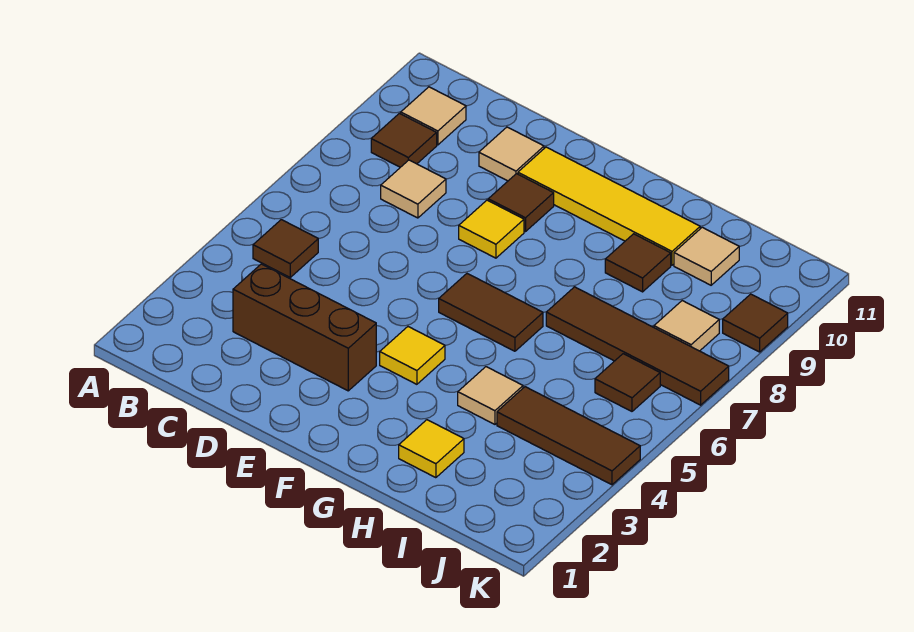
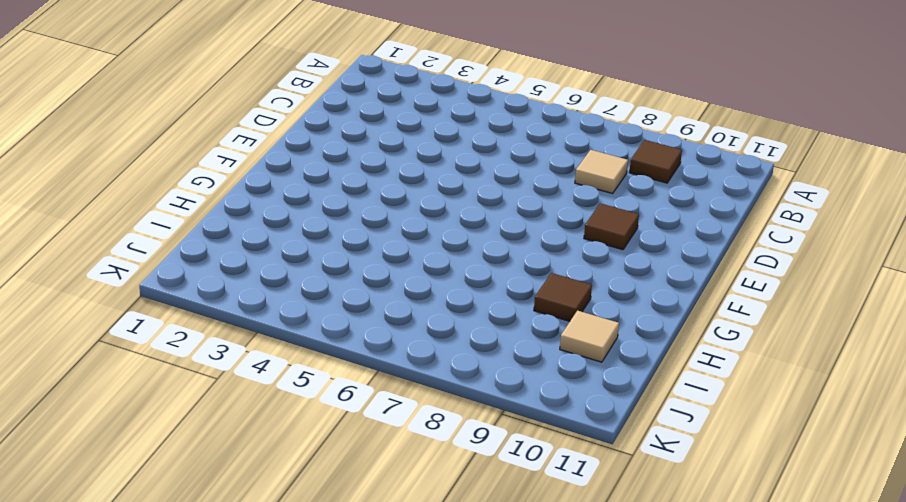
none -> brown 1x1 tile [253,220,318,277]
none -> tan 1x1 tile [401,87,466,145]
none -> brown 1x3 brick [233,264,376,391]

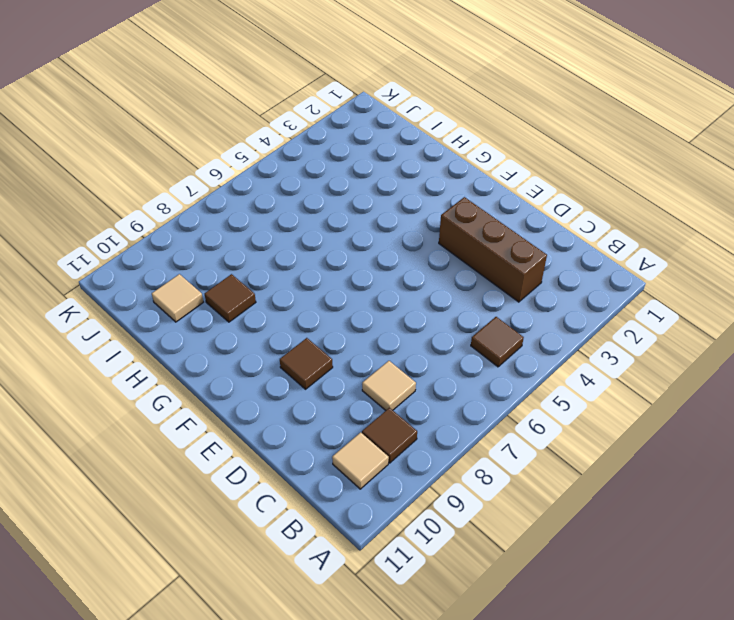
none -> tan 1x1 tile [479,127,544,181]
none -> yellow 1x1 tile [459,200,524,258]
none -> yellow 1x4 tile [518,147,700,265]

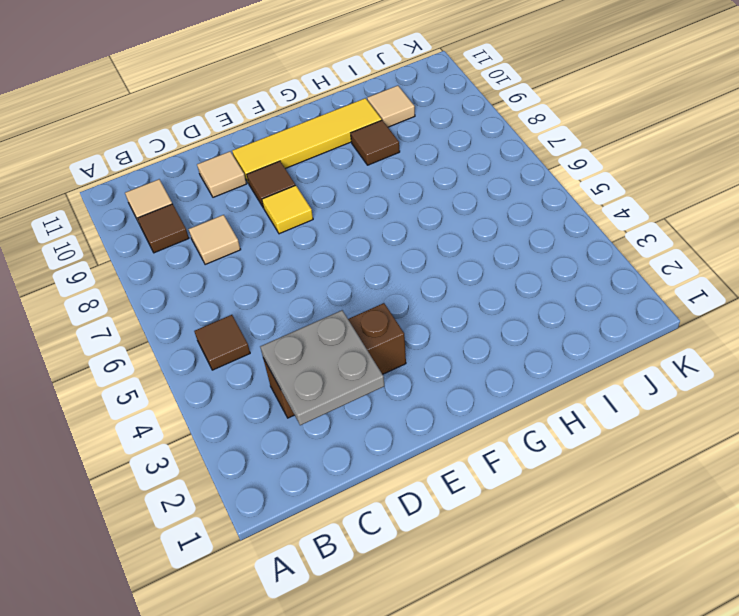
grey 2x2 plate [260,310,384,425] -> none
none -> yellow 1x1 tile [380,327,445,384]
none -> brown 1x2 tile [439,274,543,351]
none -> yellow 1x1 tile [399,420,464,478]

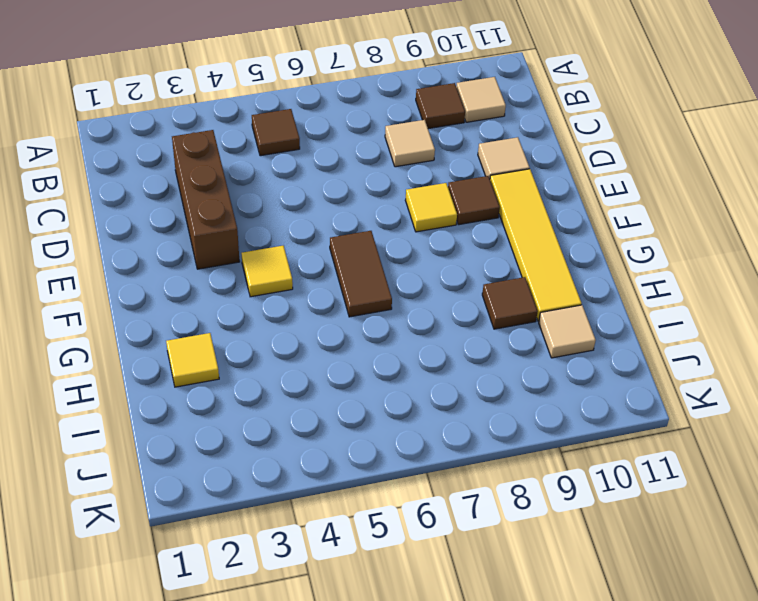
none -> tan 1x1 tile [458,367,523,424]
none -> brown 1x4 tile [546,287,729,405]
none -> brown 1x3 tile [497,387,640,485]

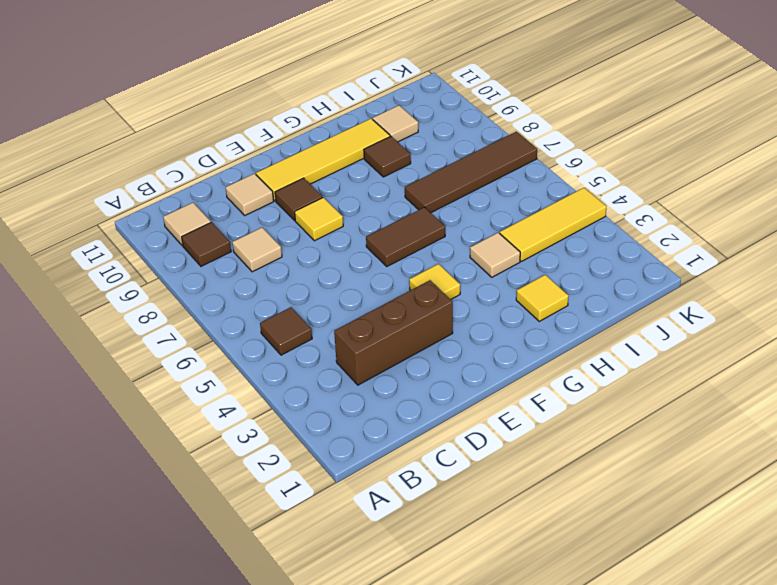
yellow 1x3 tile [500,188,607,261] -> brown 1x3 tile [497,387,640,485]
none -> brown 1x1 tile [595,354,660,411]
none -> tan 1x1 tile [654,301,719,351]
none -> brown 1x1 tile [723,294,788,352]

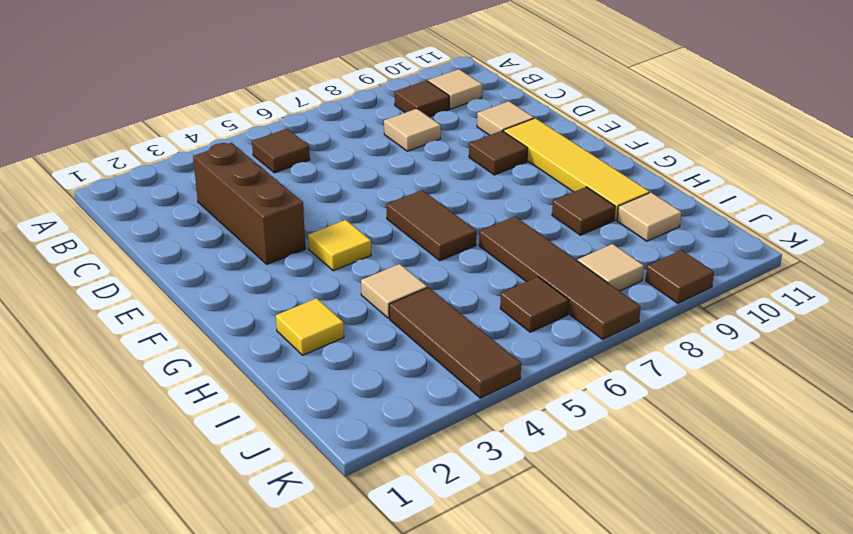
none -> yellow 1x1 tile [459,200,524,258]

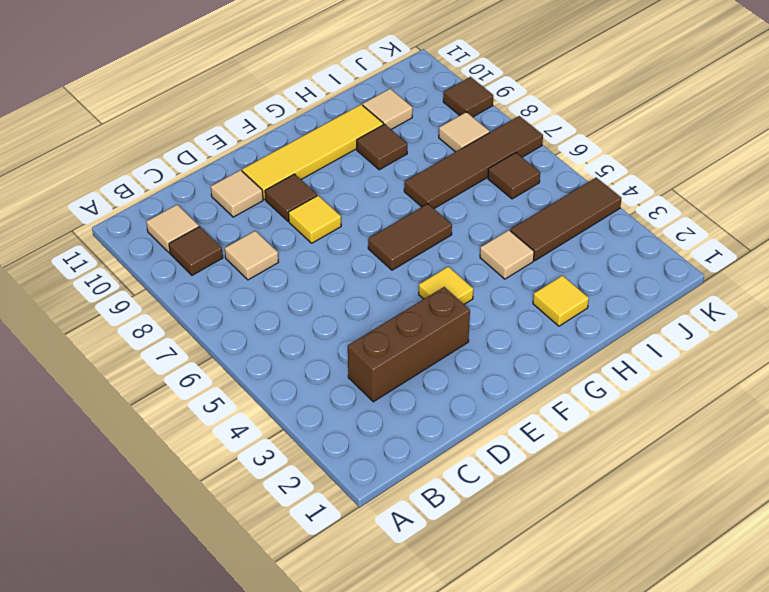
none -> brown 1x1 tile [253,220,318,277]

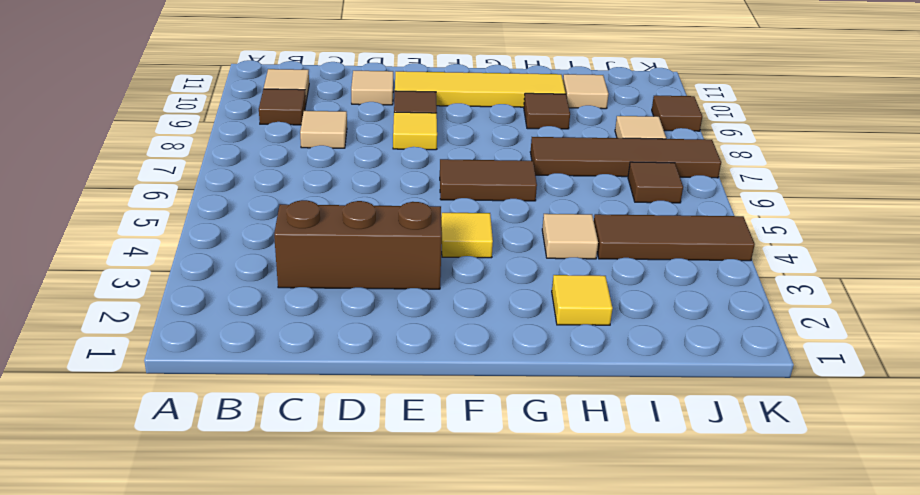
none -> brown 1x1 tile [253,220,318,277]

